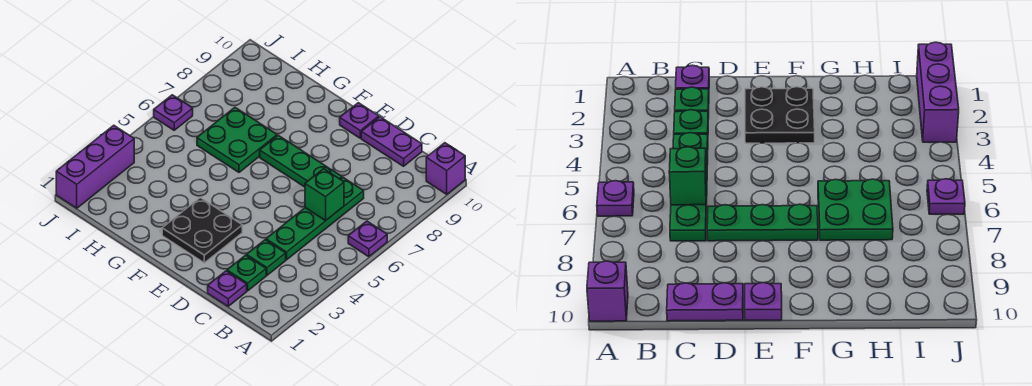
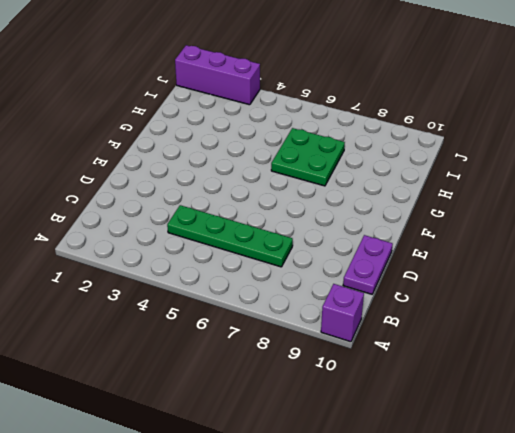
none -> purple 1x1 plate [348,221,387,257]
none -> purple 1x1 plate [208,271,247,306]
none -> green 1x1 plate [227,255,266,291]

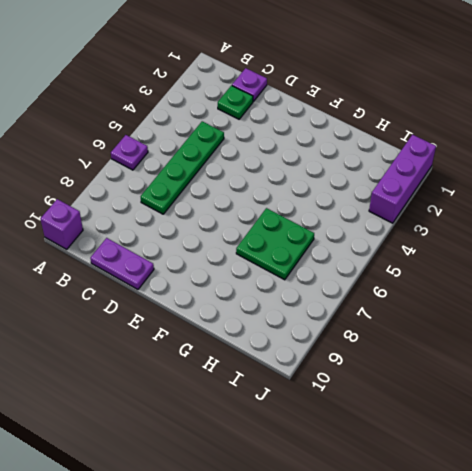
none -> green 1x1 plate [247,240,286,275]
none -> green 1x3 plate [260,135,342,187]
none -> black 2x2 plate [162,198,242,263]

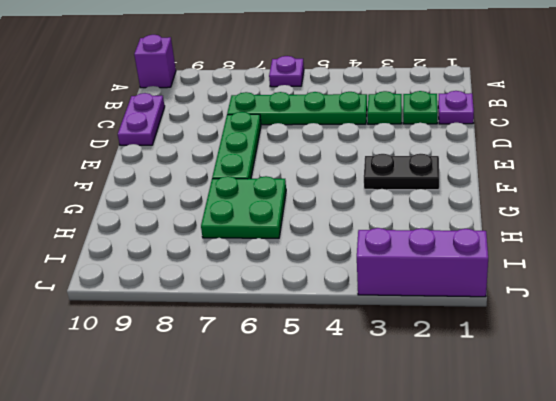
black 1x2 plate [364,154,439,190] -> black 2x2 plate [162,198,242,263]
none -> purple 1x1 plate [340,103,379,138]
none -> purple 1x1 plate [154,95,193,130]
none -> green 1x1 brick [305,169,344,221]

